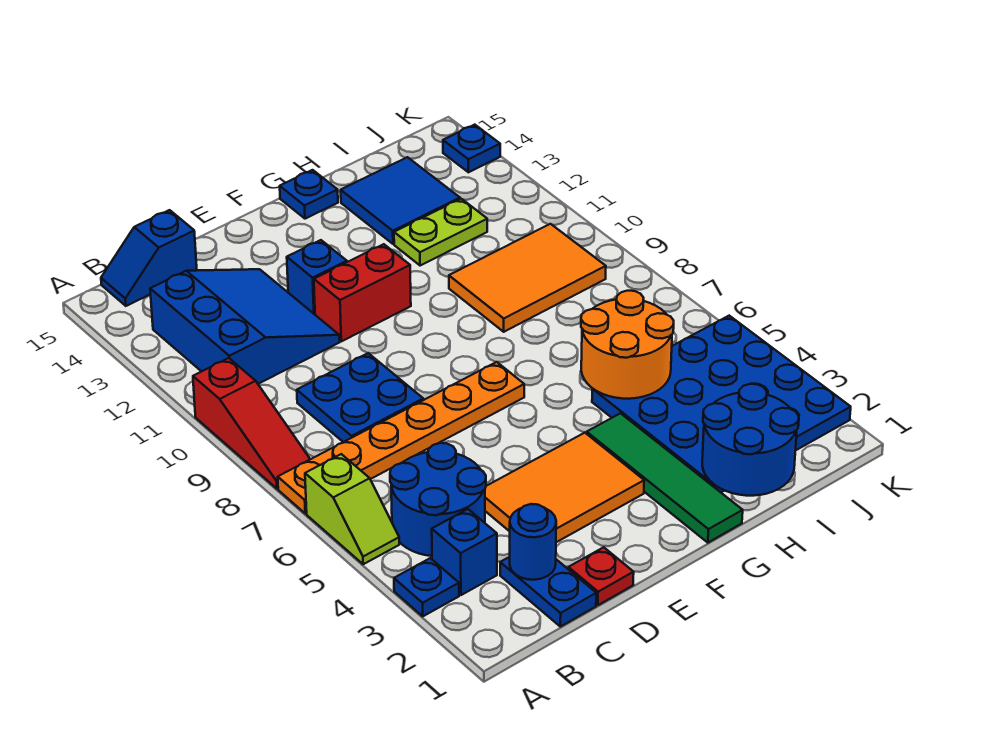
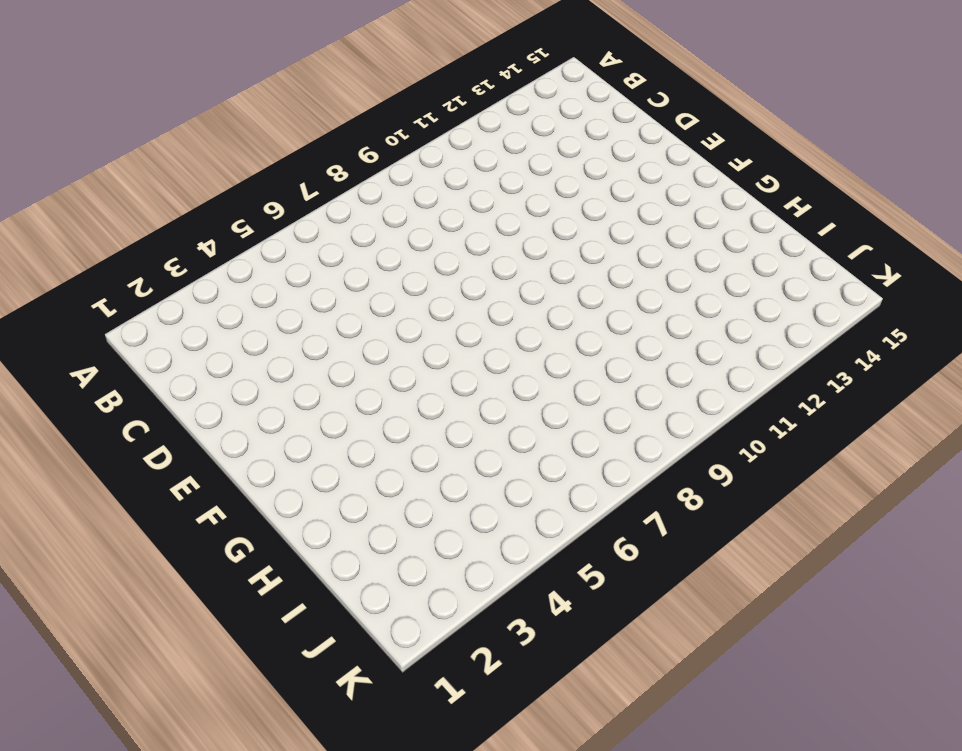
none -> blue 1x1 plate [394,558,459,616]
none -> lime 1x2 slope [305,454,399,564]
none -> orange 1x6 plate [278,362,524,514]

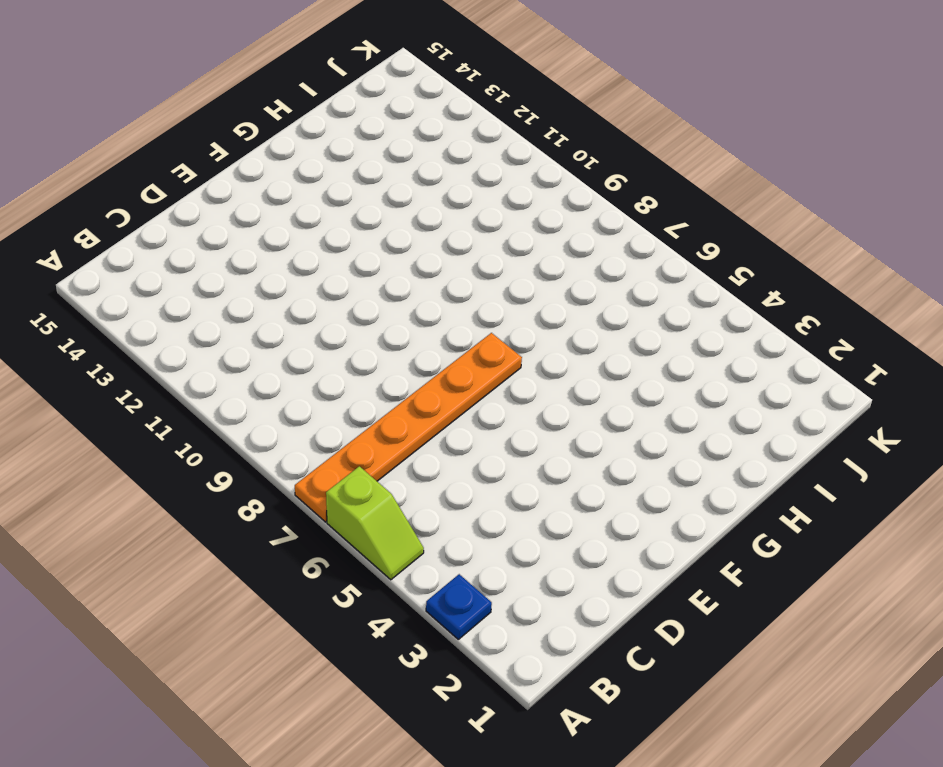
none -> red 1x3 slope [193,358,310,489]
none -> blue 1x1 brick [432,509,497,595]
none -> blue 2x2 round brick [390,443,486,556]

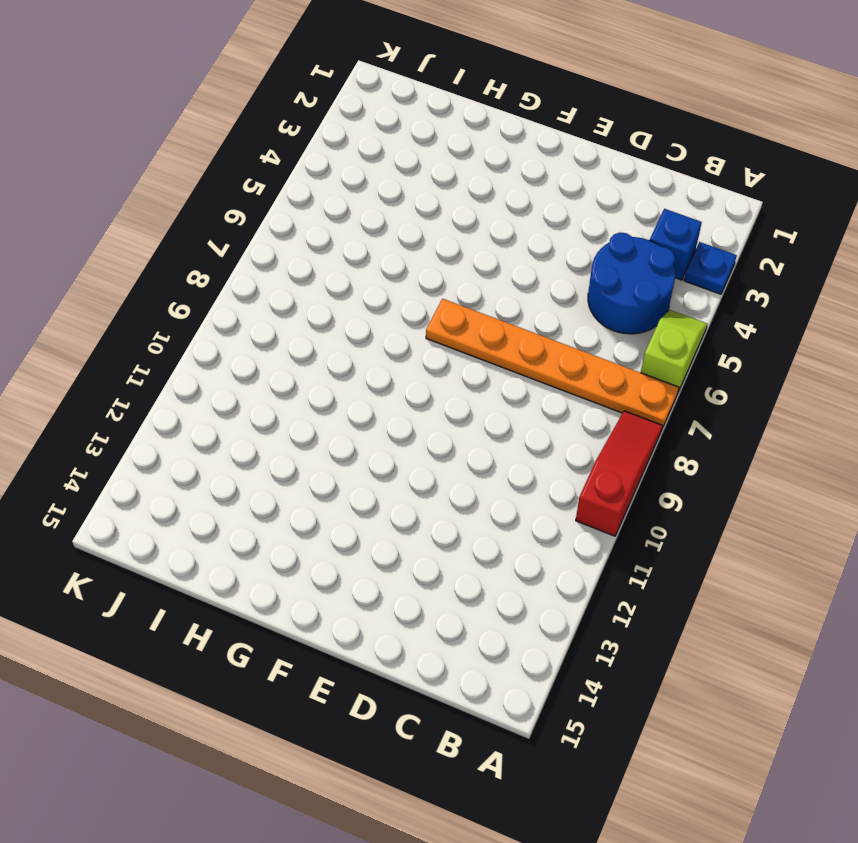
none -> blue 3x3 slope [150,269,340,384]
none -> blue 1x2 slope [101,210,197,306]
none -> blue 1x2 plate [500,557,596,627]

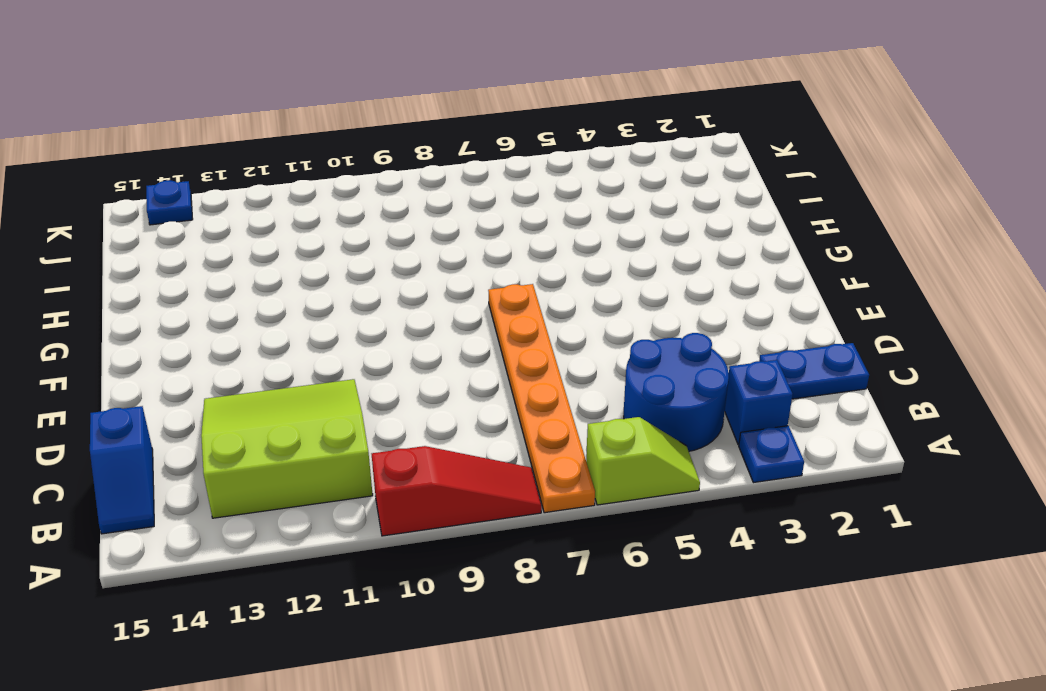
lime 3x3 slope [201,379,373,518] -> blue 3x3 slope [150,269,340,384]
none -> blue 2x2 plate [297,353,423,442]
none -> red 1x1 plate [568,547,634,605]
none -> orange 2x3 tile [485,433,644,542]

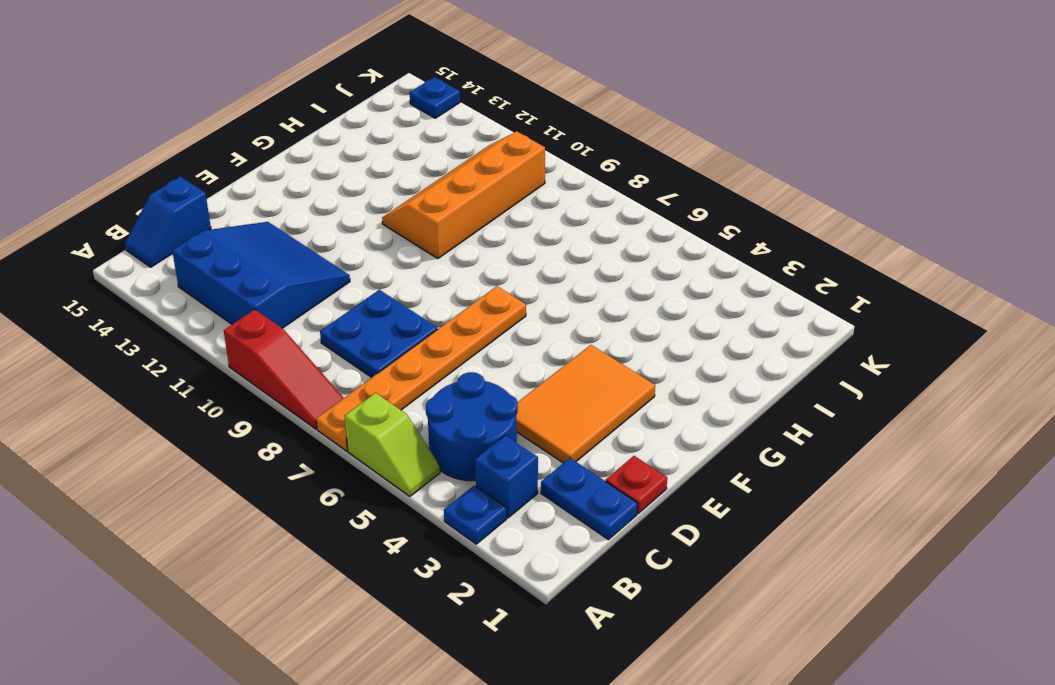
orange 2x4 slope [382,131,545,259] -> orange 2x3 tile [449,224,606,332]
none -> red 1x2 brick [314,244,411,341]
none -> blue 1x1 brick [287,240,347,314]
none -> green 1x4 tile [587,413,743,543]

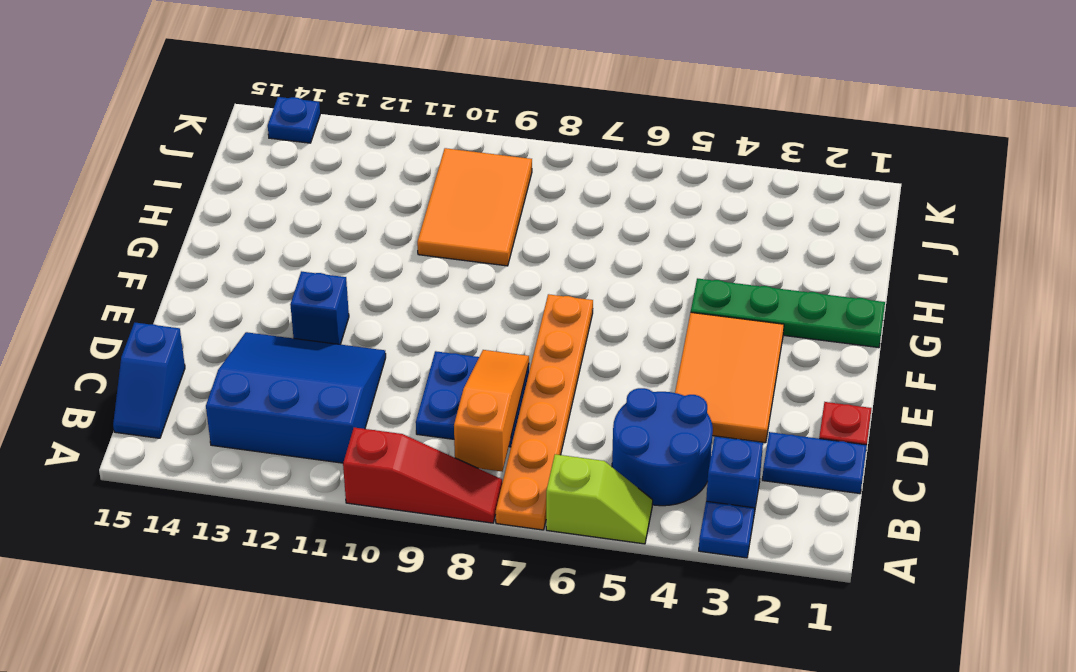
orange 1x3 slope [454,350,529,471] -> none
green 1x4 plate [691,278,885,348] -> green 1x4 tile [587,413,743,543]
none -> red 1x2 brick [314,244,411,341]
none -> blue 1x1 plate [280,170,338,219]
none -> blue 4x4 plate [592,316,851,492]

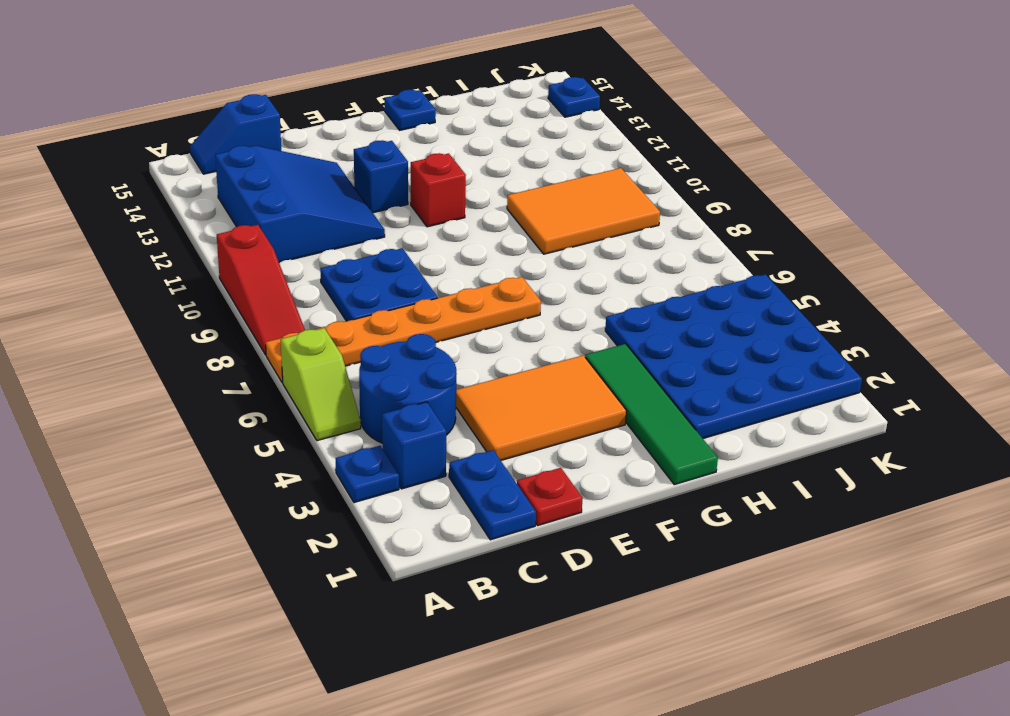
red 1x1 brick [411,153,466,227] -> red 1x2 brick [314,244,411,341]
none -> lime 1x2 plate [394,199,487,266]
none -> blue 2x2 tile [341,157,460,244]
none -> blue 1x1 round brick [510,504,556,580]

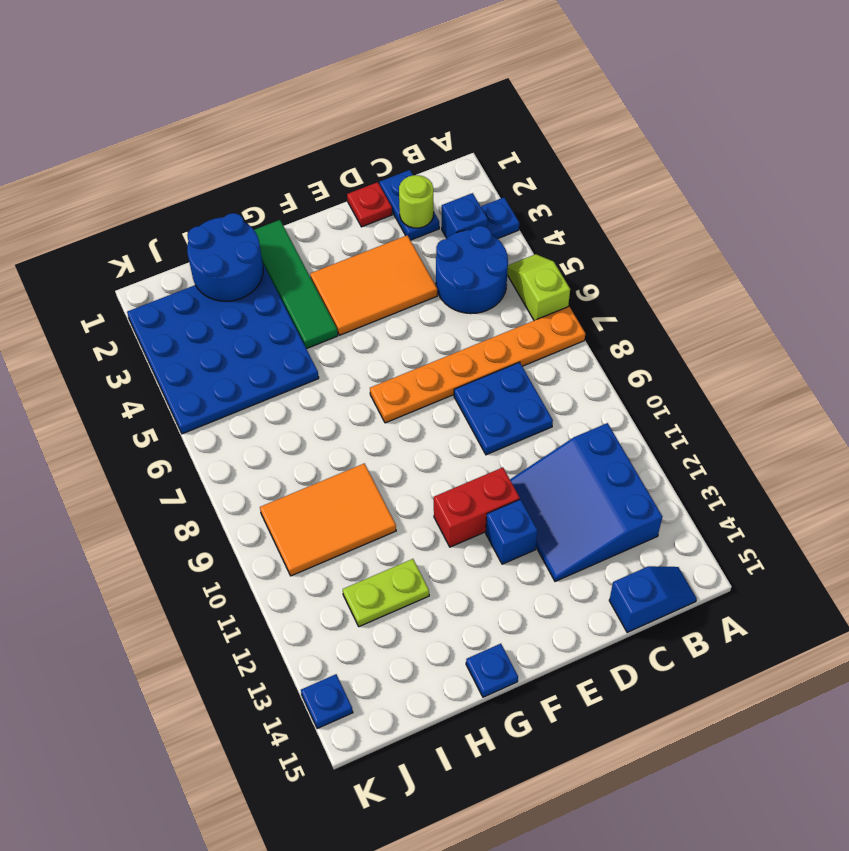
lime 1x1 round brick [399,175,434,228] -> blue 1x1 round brick [510,504,556,580]
none -> red 1x3 slope [193,358,310,489]
none -> blue 2x2 tile [341,157,460,244]
none -> orange 2x2 round brick [581,291,674,399]

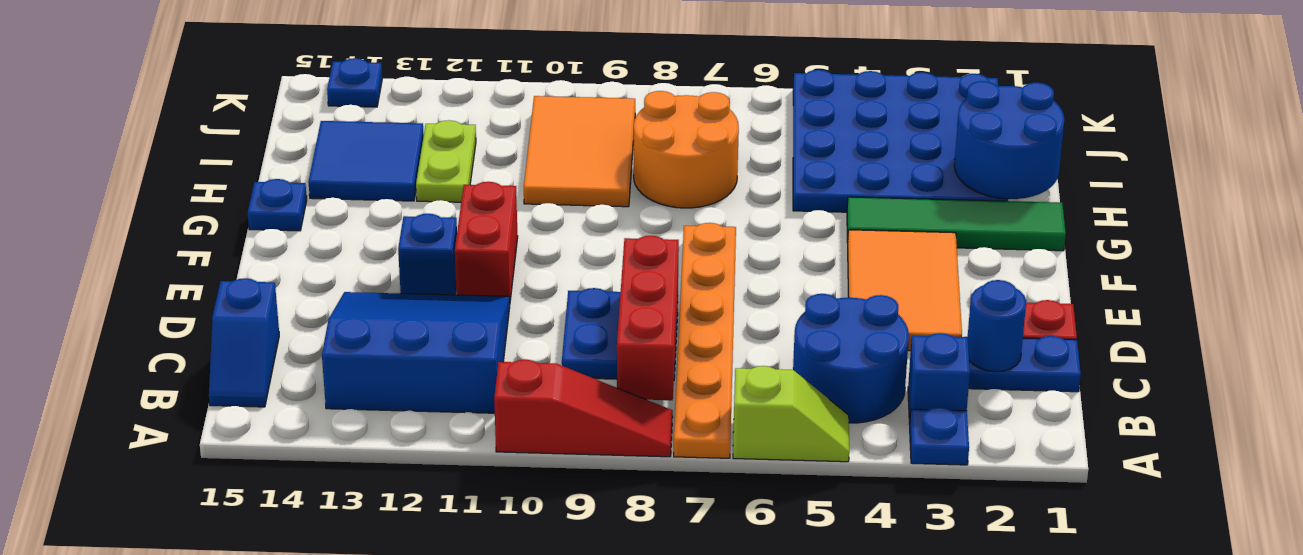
red 1x3 brick [617,236,679,400] -> none
orange 2x2 round brick [634,91,739,208] -> orange 2x2 round brick moved to [581,291,674,399]

